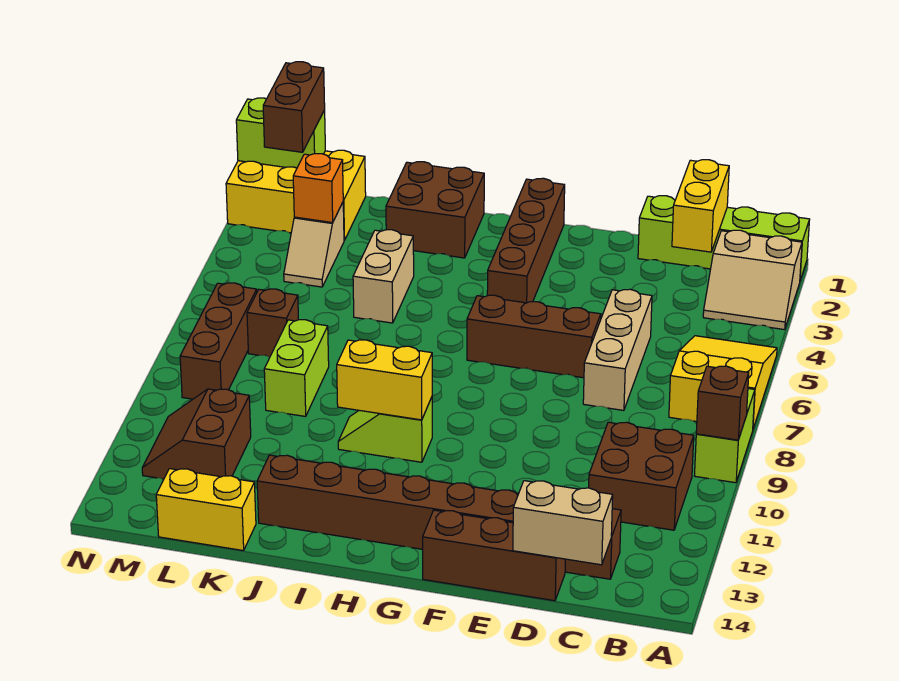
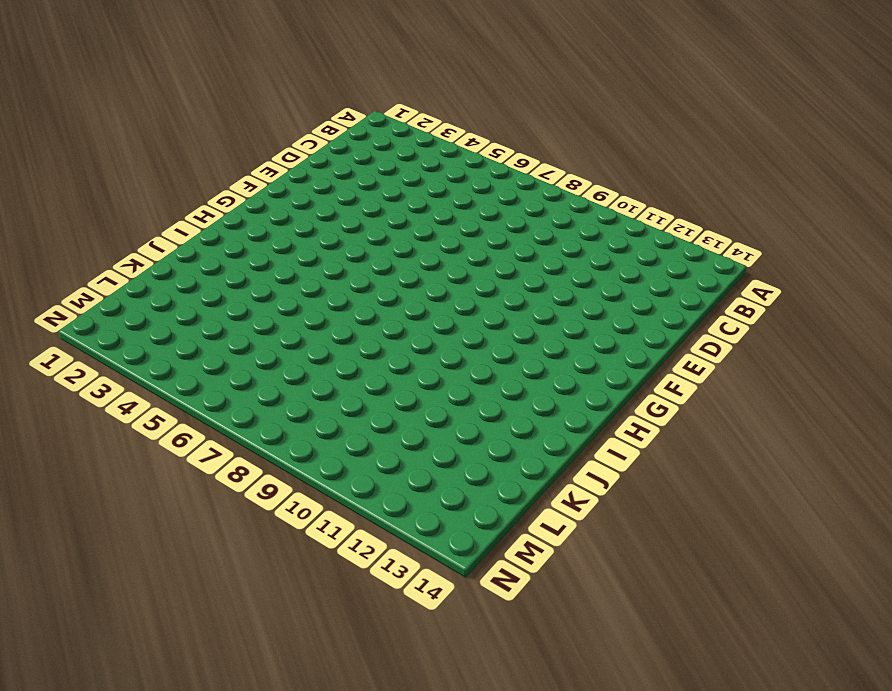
none -> lime 1x4 brick [638,196,810,280]
none -> tan 2x2 slope [703,230,802,330]
none -> yellow 2x3 slope [669,336,777,428]

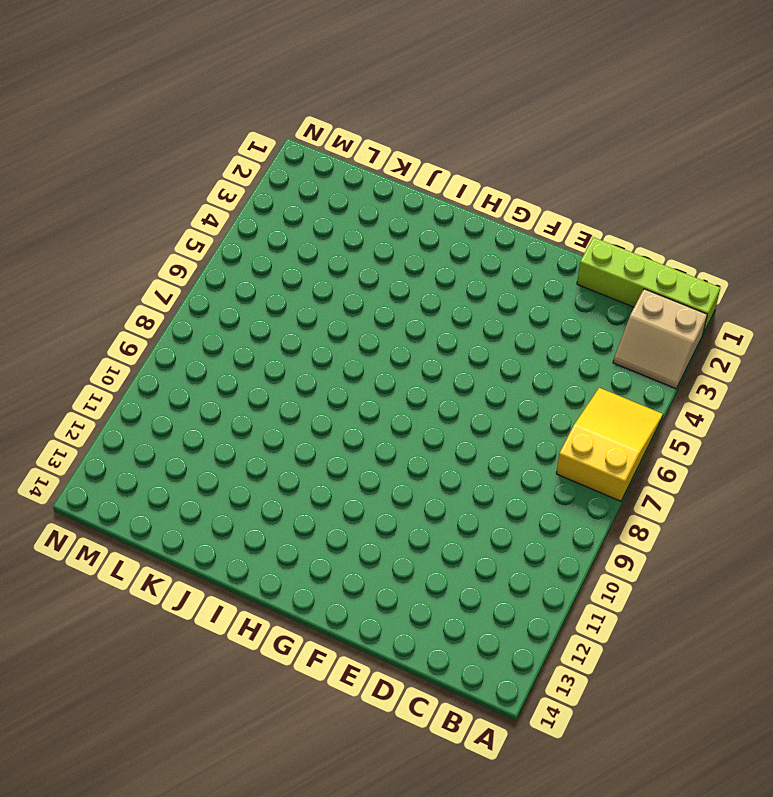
none -> lime 1x2 brick [694,389,755,483]
none -> brown 2x2 brick [589,422,694,530]
none -> brown 1x8 brick [257,455,621,579]

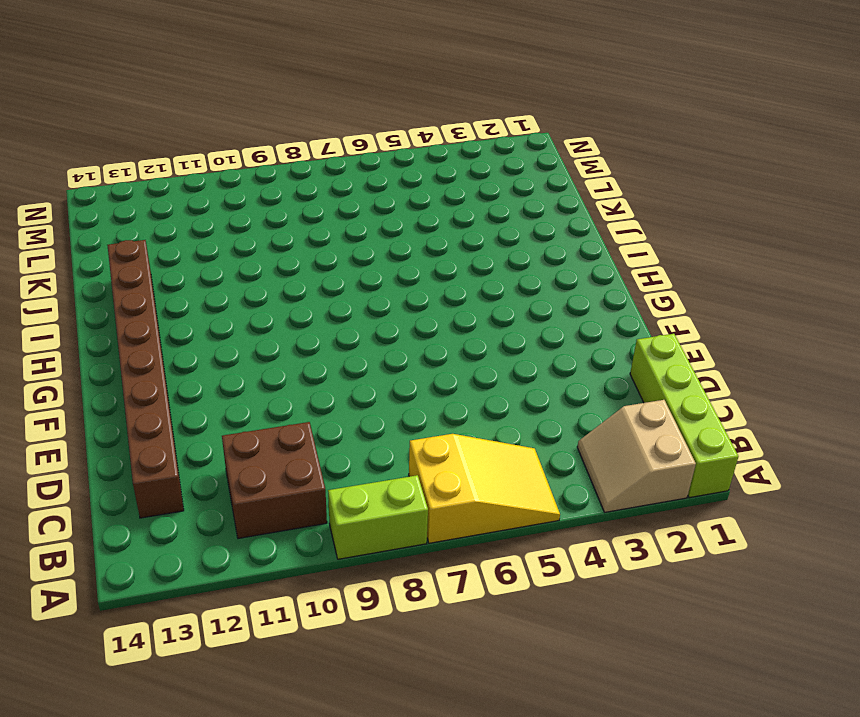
none -> tan 1x3 brick [583,289,652,410]
none -> brown 1x3 brick [423,510,565,601]
none -> brown 1x3 brick [467,295,601,378]

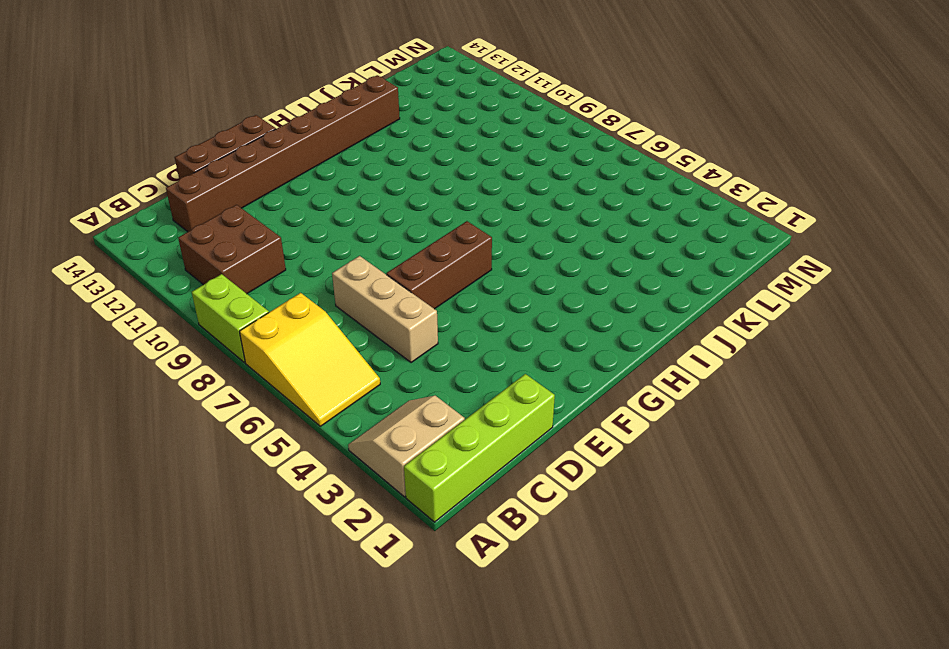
none -> brown 1x4 brick [487,178,565,303]
none -> lime 1x2 slope [338,397,432,462]
none -> brown 2x2 brick [386,162,484,258]

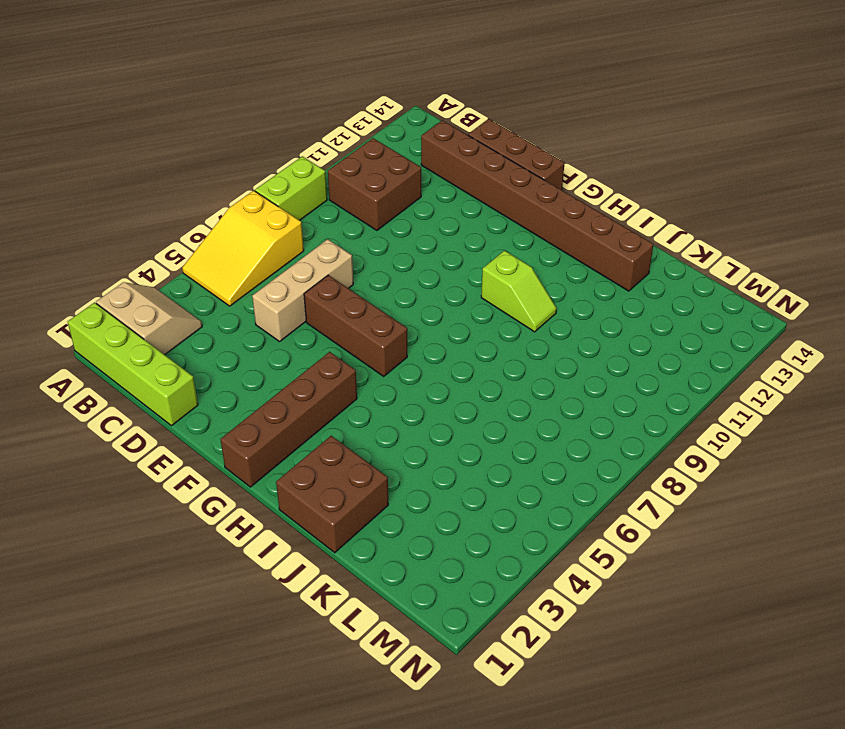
none -> tan 1x2 brick [353,230,414,323]
none -> lime 1x2 brick [264,320,329,416]
none -> yellow 1x2 brick [156,469,256,551]

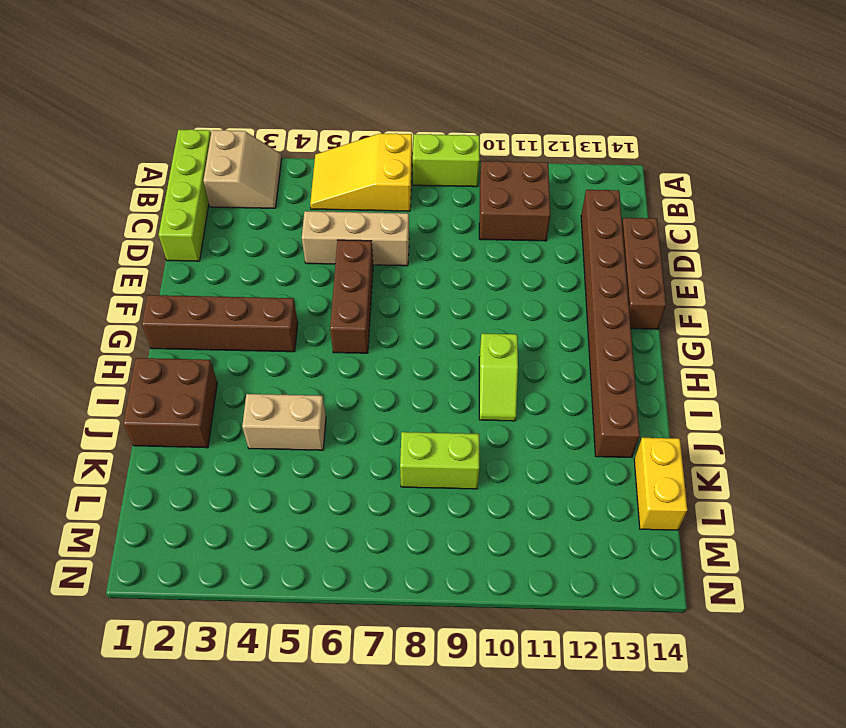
none -> yellow 2x3 brick [226,150,366,240]
none -> tan 1x2 slope [284,203,344,287]
none -> brown 1x1 brick [247,289,298,357]

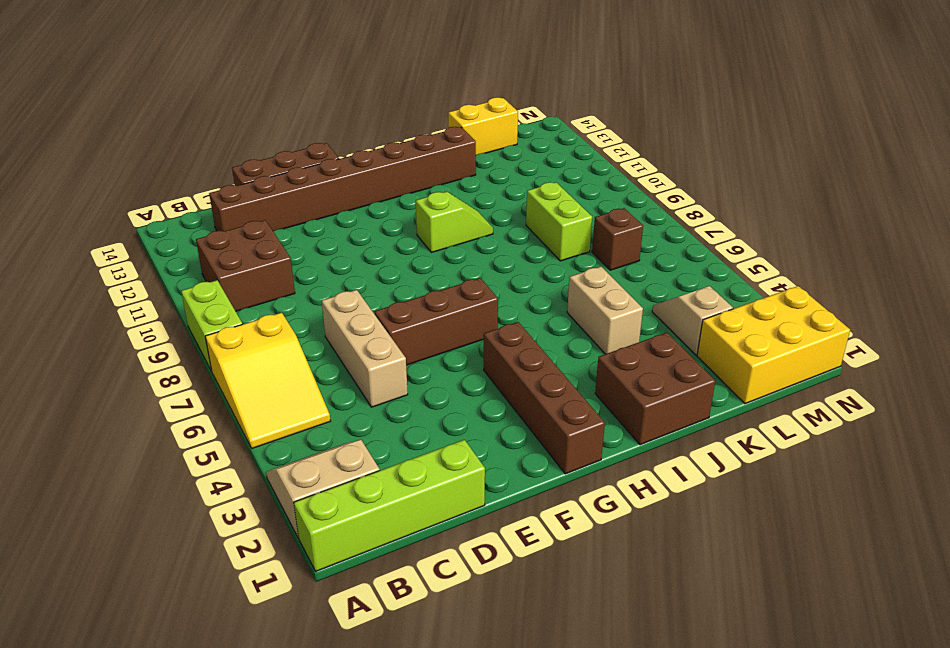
none -> brown 2x2 slope [142,389,251,479]
none -> brown 1x3 brick [180,283,257,399]
none -> brown 1x1 brick [696,366,749,440]

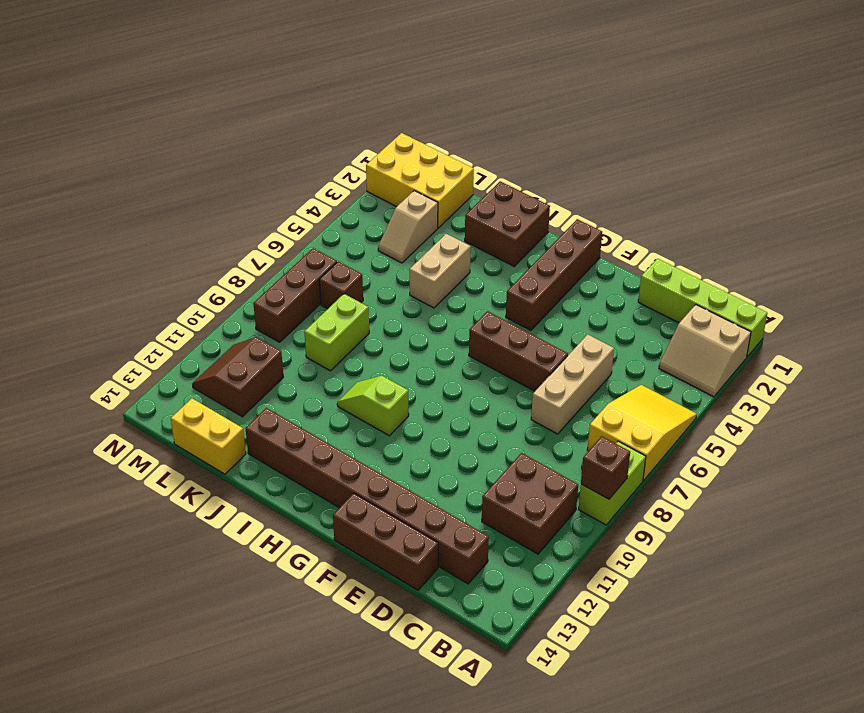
none -> yellow 1x2 brick [672,160,729,252]
none -> tan 1x2 brick [513,481,613,565]
none -> yellow 1x2 brick [337,340,432,420]

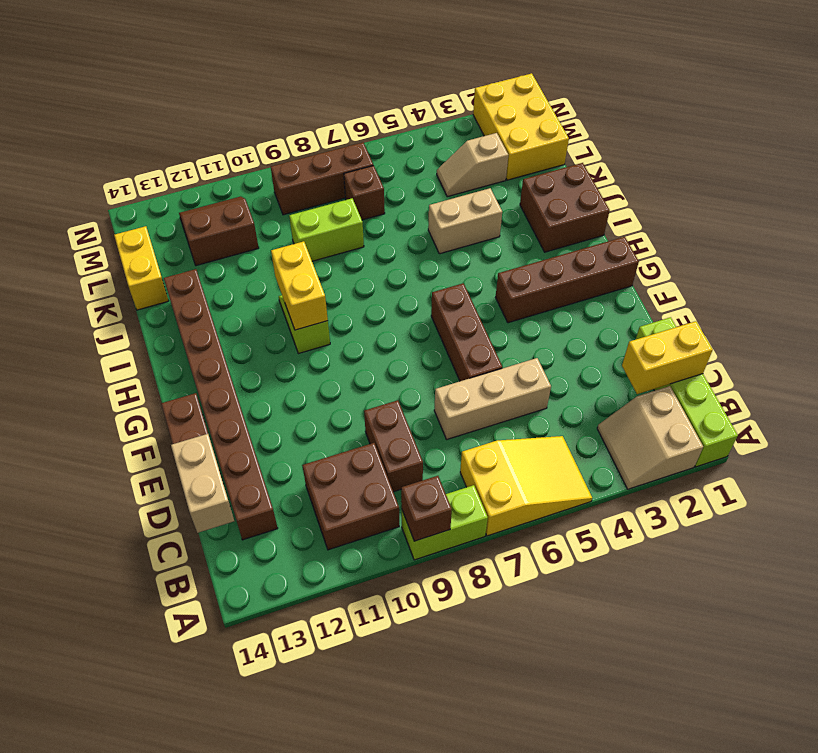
brown 1x2 brick [364,400,423,492] -> brown 1x2 brick turned to [263,62,325,152]
none -> orange 1x1 brick [293,154,343,223]
none -> lime 1x2 brick [236,98,325,168]

